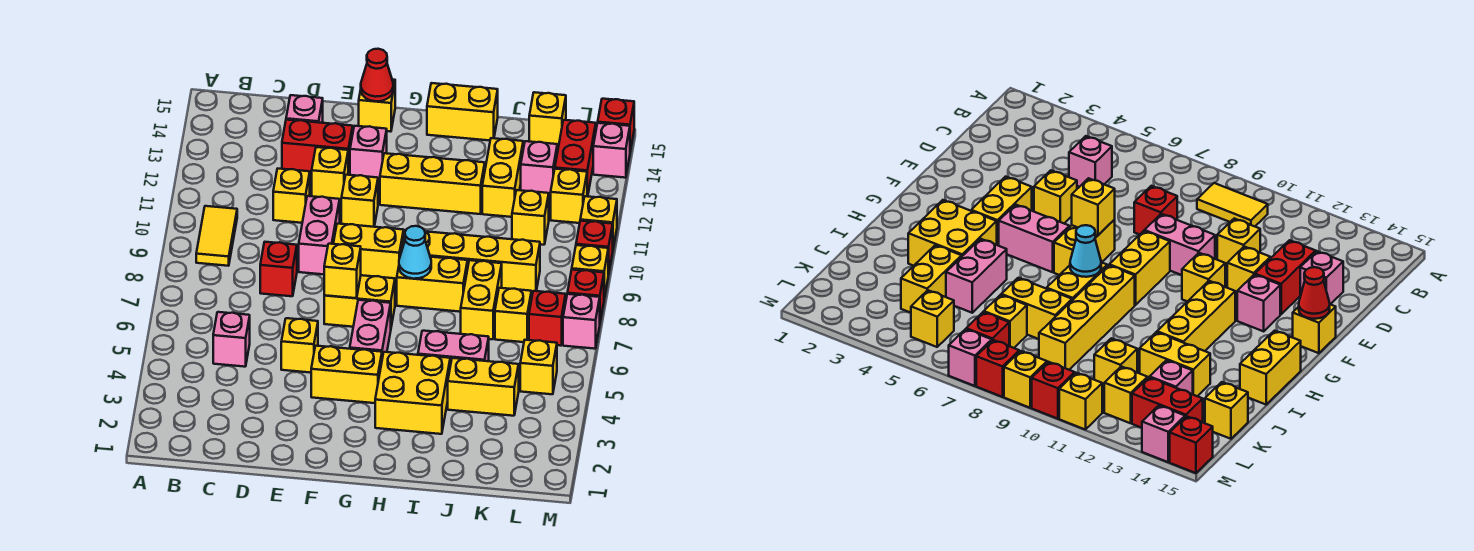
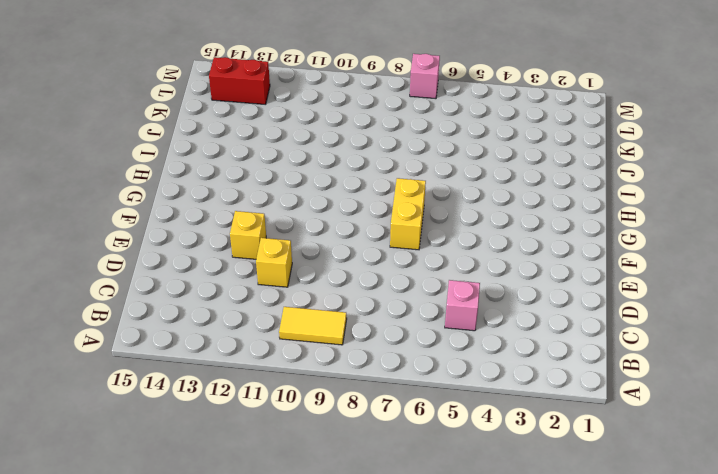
none -> red 1x1 brick [260,242,297,296]
none -> red 1x2 brick [282,120,353,175]
none -> pink 1x1 brick [286,95,323,123]
none -> yellow 1x1 brick [281,318,318,373]

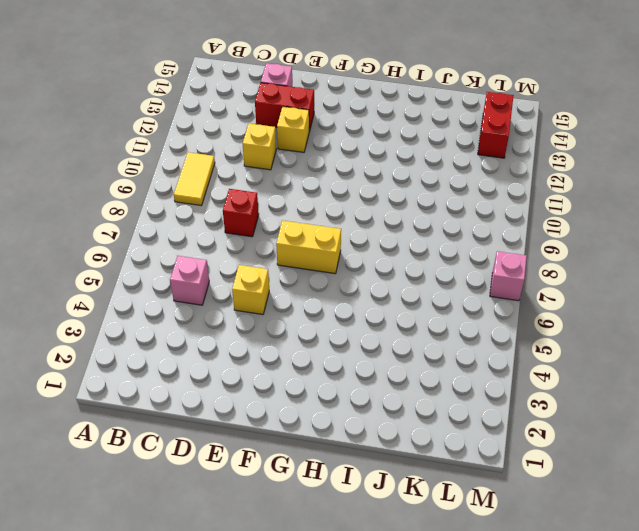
none -> pink 1x2 brick [299,196,340,274]
none -> yellow 1x2 brick [311,346,382,403]
none -> yellow 1x2 brick [333,224,404,281]
none -> yellow 1x1 brick [341,175,378,227]

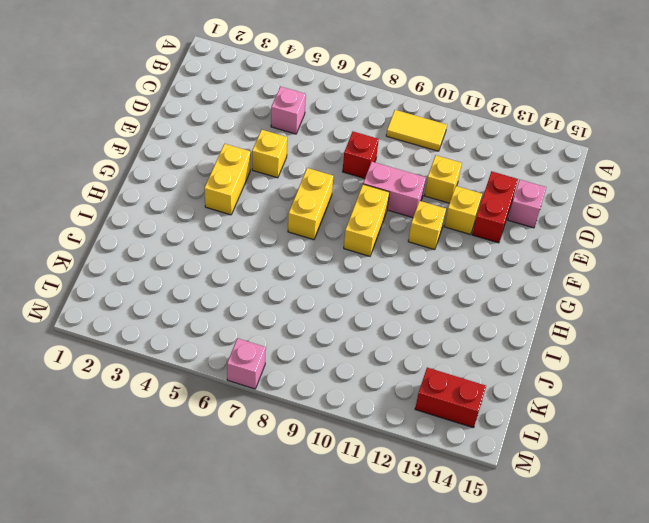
none -> pink 1x1 brick [350,126,387,180]
none -> yellow 1x1 brick [359,80,395,132]
none -> pink 1x2 brick [350,300,391,358]
none -> yellow 1x3 brick [380,153,485,214]

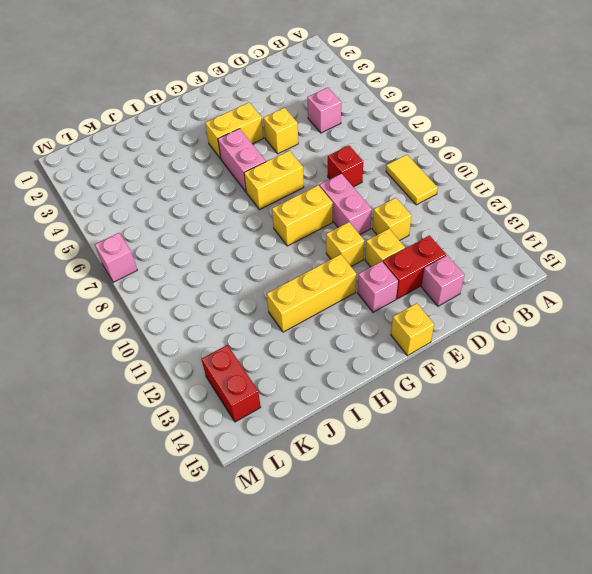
none -> yellow 2x2 brick [375,352,450,434]
none -> yellow 1x2 brick [397,257,468,312]
none -> yellow 1x4 brick [401,230,540,293]
none -> yellow 1x2 brick [427,83,498,141]

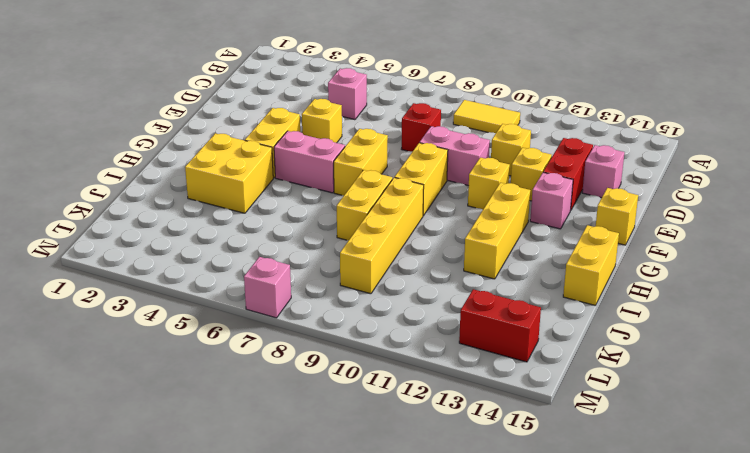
none -> pink 1x2 brick [418,331,489,366]
none -> yellow 1x2 brick [448,358,519,416]
none -> yellow 1x2 brick [461,260,502,339]
none -> yellow 1x2 brick [482,138,523,217]

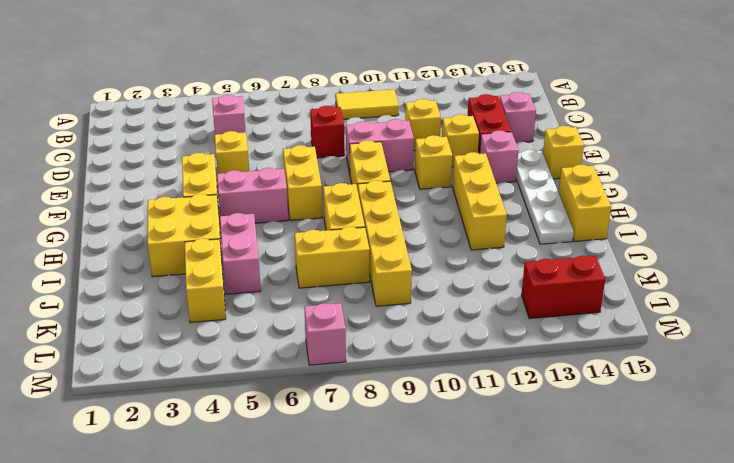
white 1x4 plate [516,150,574,244] -> none
none -> yellow 1x2 brick [482,138,523,217]
none -> yellow 1x1 brick [495,288,531,342]
none -> yellow 1x1 brick [512,190,549,245]
none -> pink 1x1 brick [521,141,557,196]

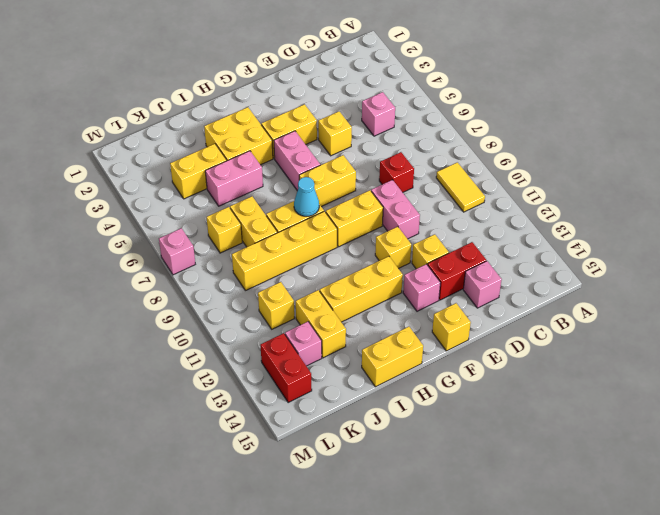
none -> yellow 1x1 brick [273,169,310,223]
none -> yellow 1x1 brick [529,92,566,147]
none -> yellow 1x1 brick [520,340,557,394]
none -> red 1x1 brick [529,291,566,346]

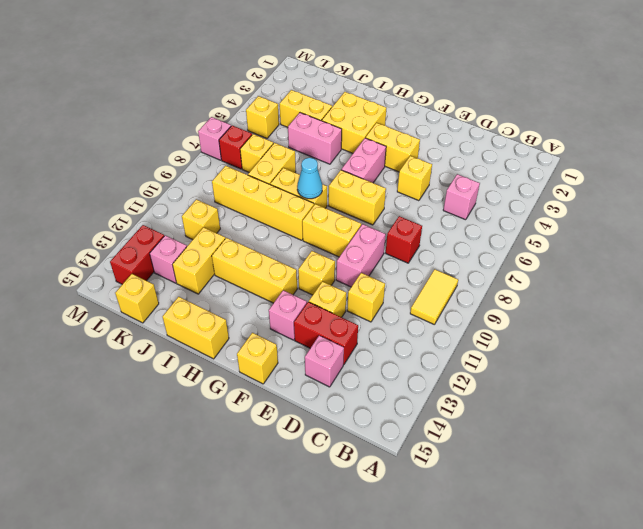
none -> yellow 1x1 brick [551,169,587,223]
none -> red 1x1 brick [567,270,604,321]
none -> yellow 1x1 brick [572,245,608,298]
none -> red 1x1 brick [576,221,613,275]

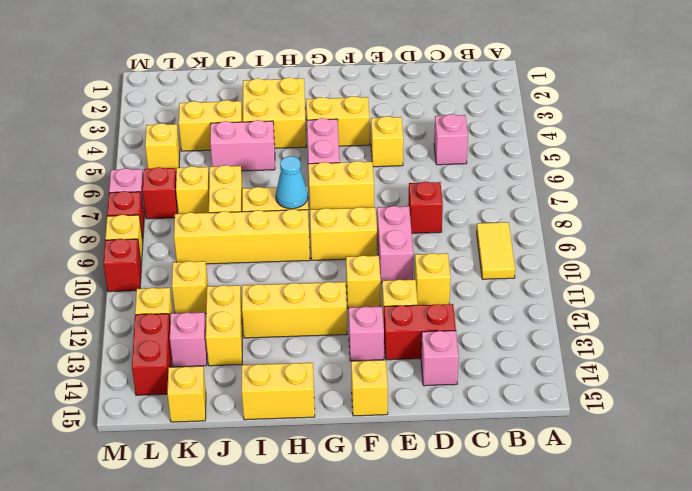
none -> yellow 1x1 brick [580,196,617,248]
none -> pink 1x1 brick [593,123,630,178]
none -> red 1x1 brick [598,99,634,151]
none -> yellow 1x1 brick [324,244,361,298]

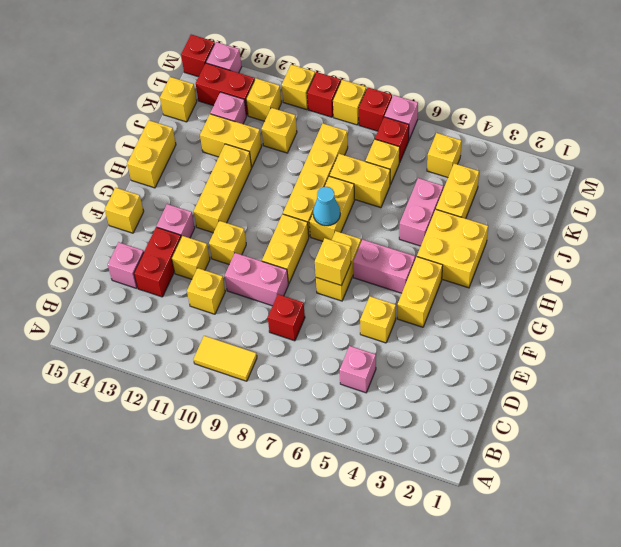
none -> red 1x1 cone [361,49,393,101]

